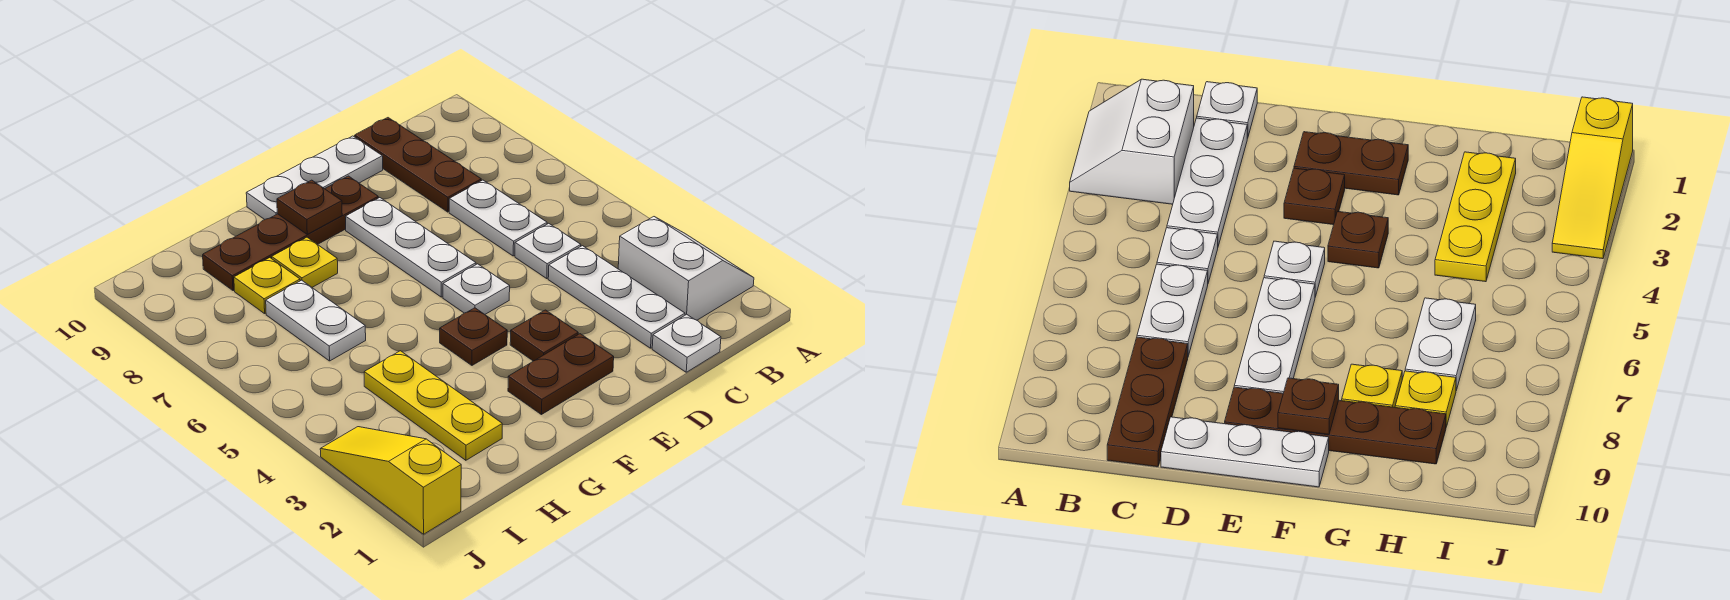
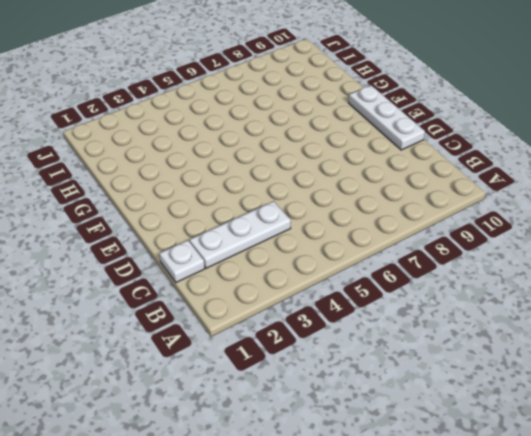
none -> white 2x2 slope [618,217,754,320]
none -> white 1x1 plate [515,223,581,278]
none -> white 1x2 plate [449,180,547,256]

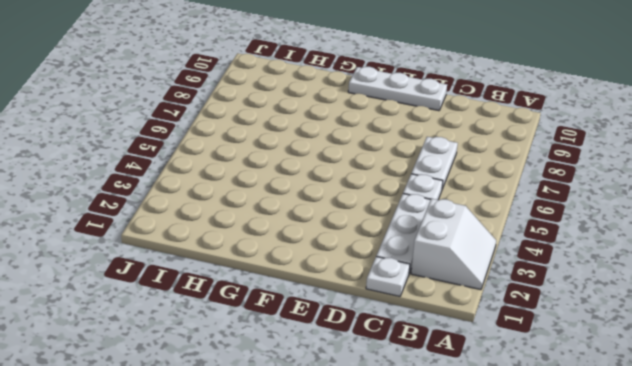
none -> brown 1x3 plate [355,118,481,212]
none -> brown 1x2 plate [508,334,614,415]
none -> brown 1x1 plate [510,310,578,361]

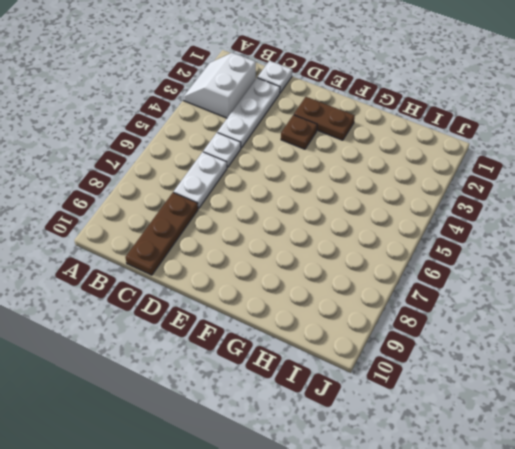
none -> white 1x3 plate [246,136,383,220]
none -> white 1x1 plate [443,264,510,314]
none -> white 1x3 plate [346,198,476,297]

